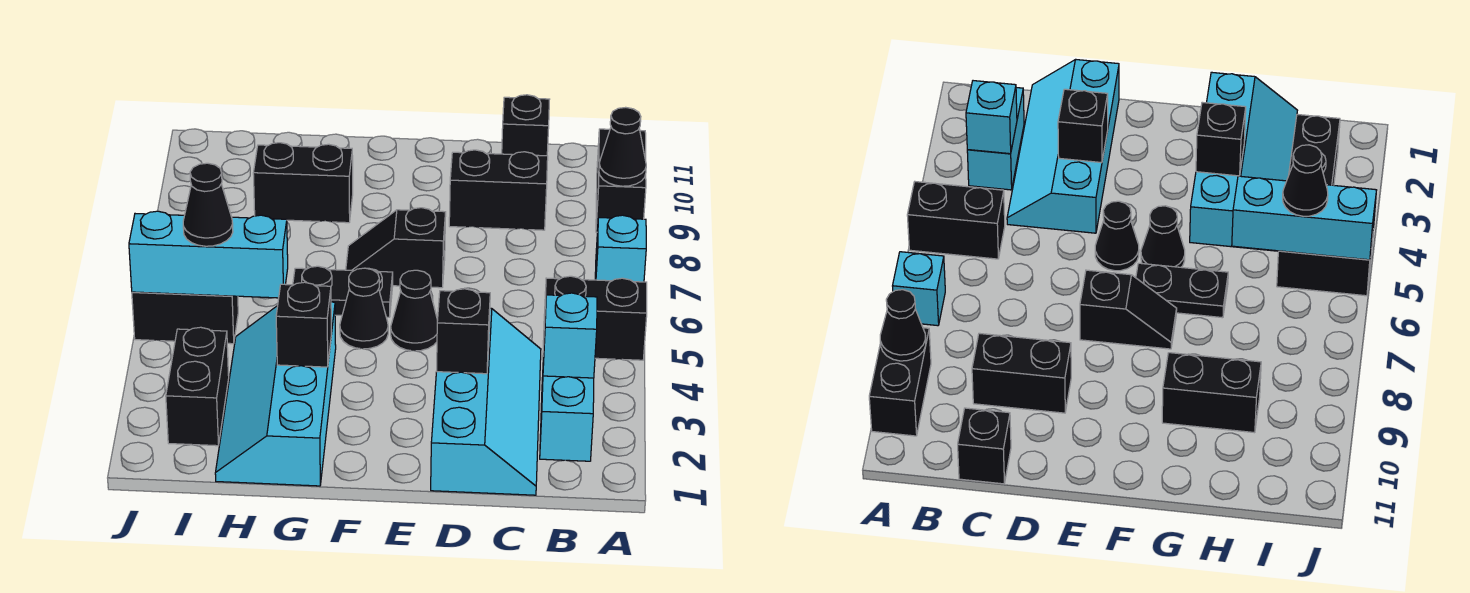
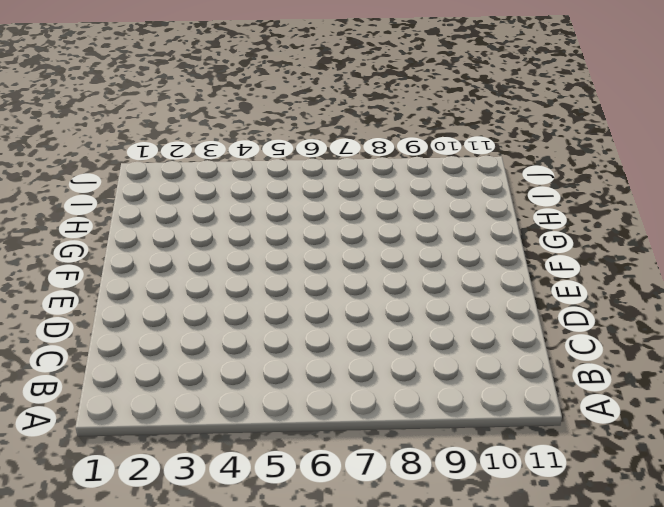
none -> black 1x2 brick [543,276,647,360]
none -> cyan 1x1 brick [595,215,646,282]
none -> black 1x2 brick [596,129,646,232]

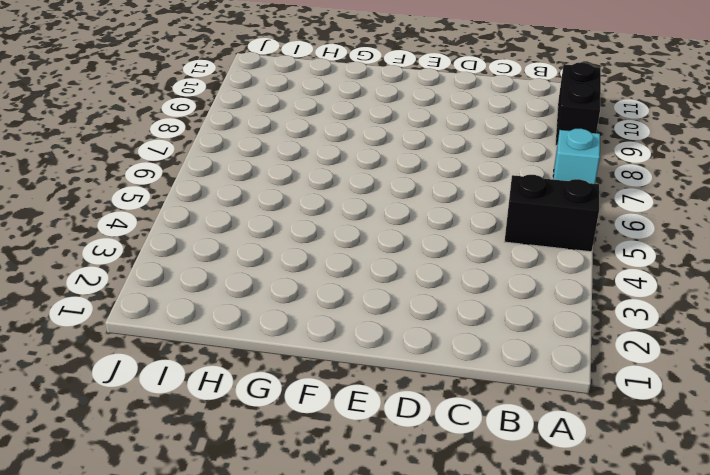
none -> cyan 1x2 brick [540,356,594,461]
none -> cyan 2x4 slope [431,308,541,495]
none -> black 1x2 brick [449,150,548,230]

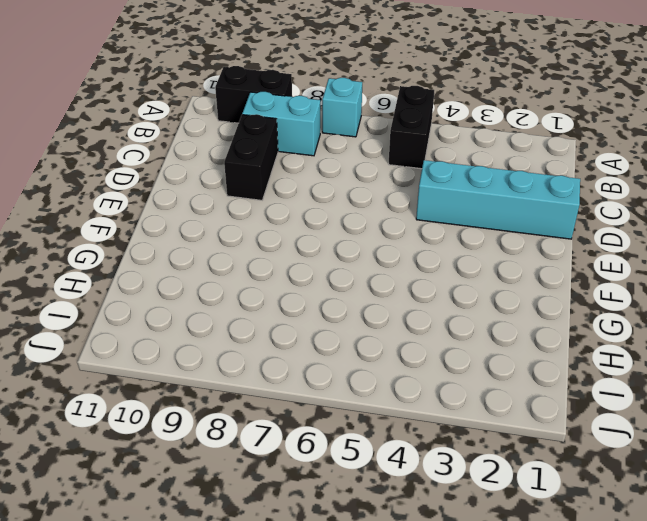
cyan 1x2 brick [242,92,320,156] -> cyan 1x2 brick moved to [540,356,594,461]
none -> black 1x1 brick [502,95,550,156]
none -> black 1x1 cone [391,270,438,351]
none -> black 1x2 slope [346,208,446,288]

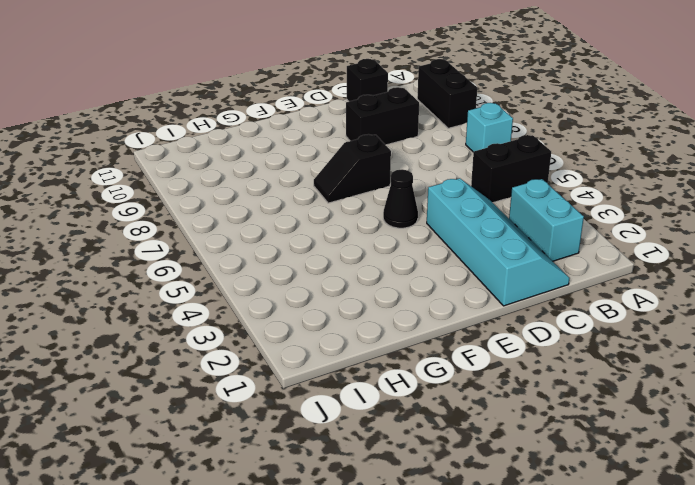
none -> black 1x1 cone [340,268,388,349]
none -> black 1x2 plate [293,266,393,317]
none -> cyan 2x4 slope [215,302,336,486]

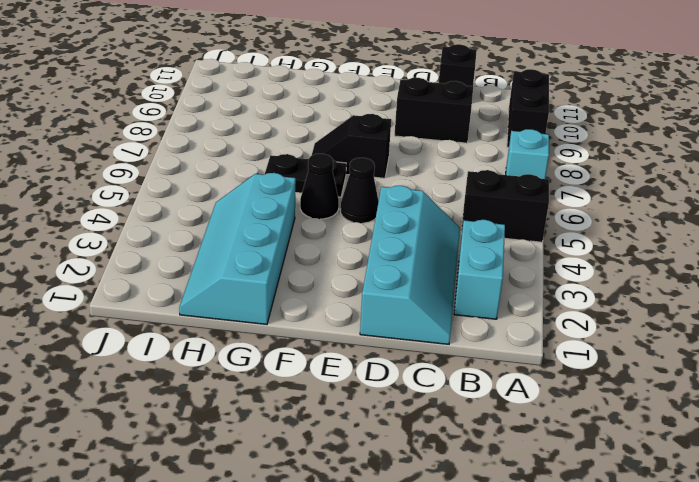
none -> black 1x2 brick [253,143,353,223]
none -> black 1x2 brick [166,327,229,446]
none -> black 1x2 brick [132,292,238,344]

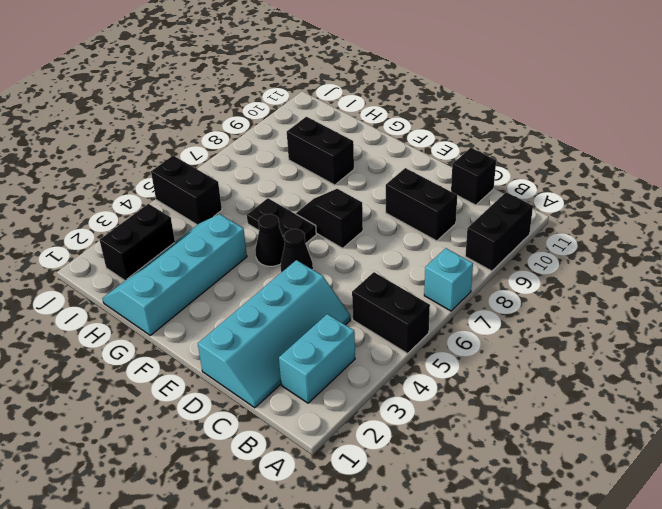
none -> black 1x1 cone [599,107,646,186]
none -> cyan 1x1 brick [543,293,597,378]
none -> black 1x1 brick [436,289,490,374]

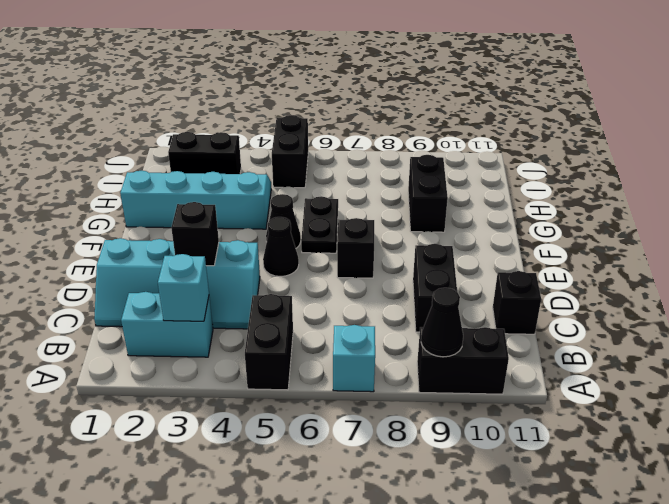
none -> black 1x1 brick [276,282,331,367]
none -> cyan 1x3 brick [129,211,288,298]
none -> black 1x1 cone [183,163,233,246]

